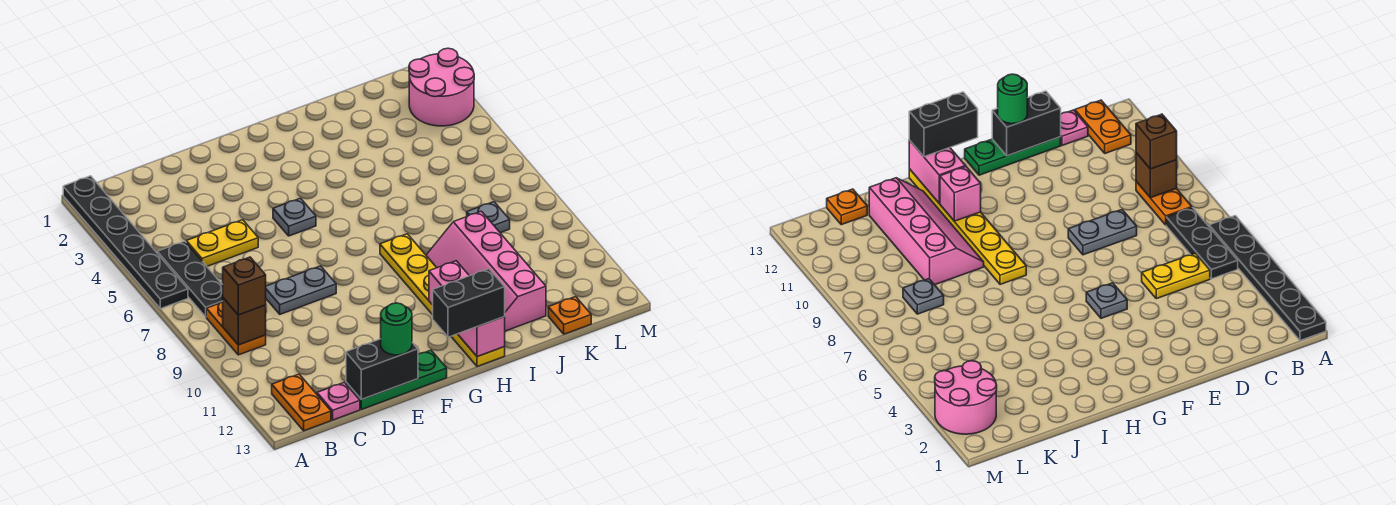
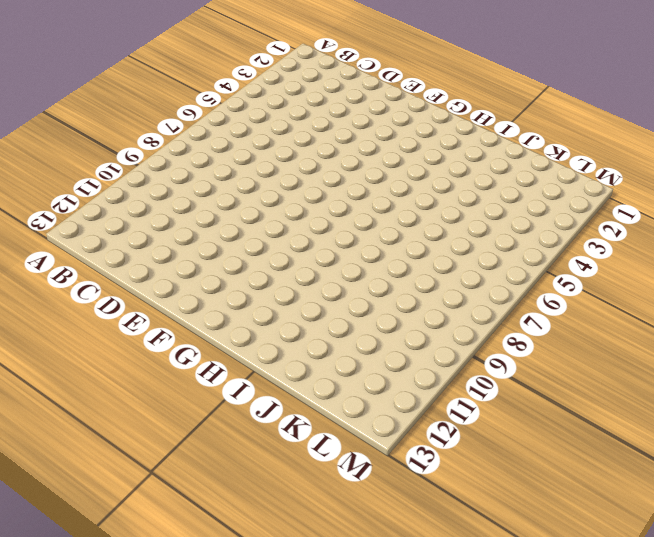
none -> black 1x6 plate [63,176,188,309]
none -> black 1x3 plate [157,241,223,317]
none -> orange 1x2 plate [206,302,266,355]

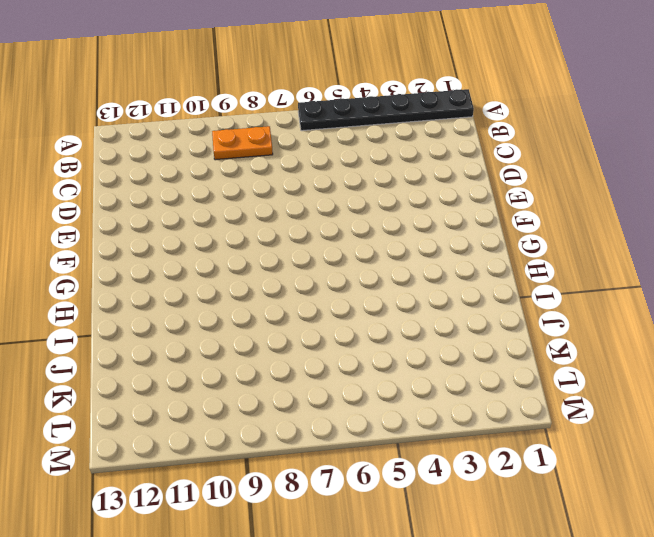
none -> black 1x3 plate [157,241,223,317]
none -> orange 1x2 plate [272,374,331,431]
none -> yellow 1x2 plate [186,220,258,266]

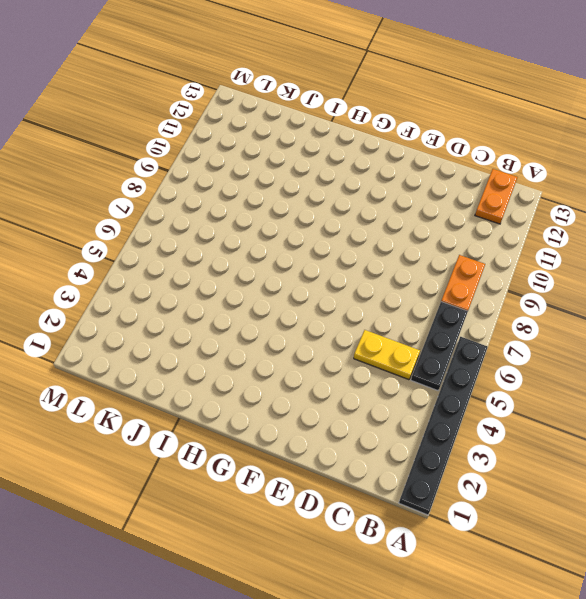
none -> pink 1x1 plate [317,382,360,420]
none -> grey 1x2 plate [266,266,336,314]
none -> green 1x3 plate [346,350,447,409]

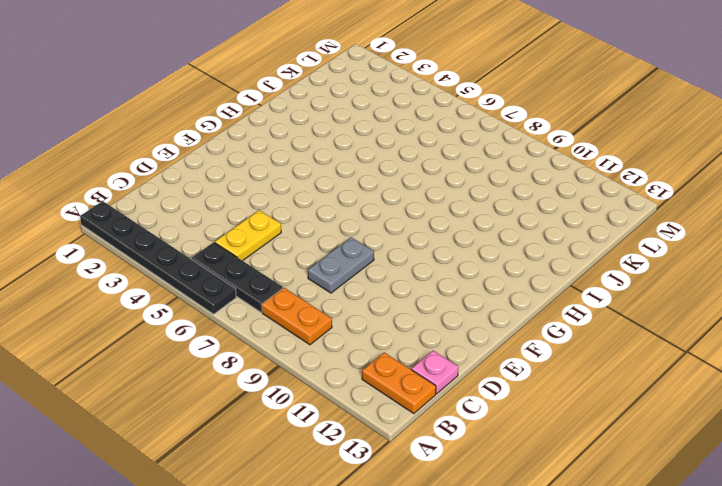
none -> green 1x3 plate [346,350,447,409]
none -> grey 1x1 plate [273,198,316,236]
none -> yellow 1x6 plate [380,234,505,366]

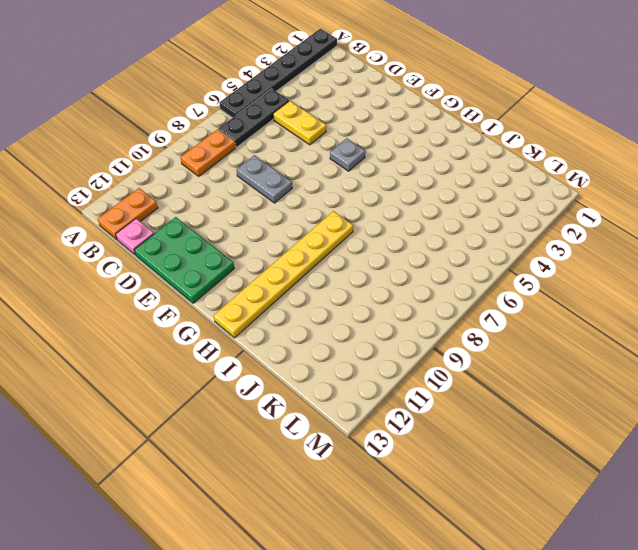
green 2x3 plate [134,217,234,303] -> green 1x3 plate [346,350,447,409]
none -> pink 2x4 slope [426,211,546,331]
none -> grey 1x1 plate [467,202,510,233]
none -> orange 1x1 plate [548,297,591,334]

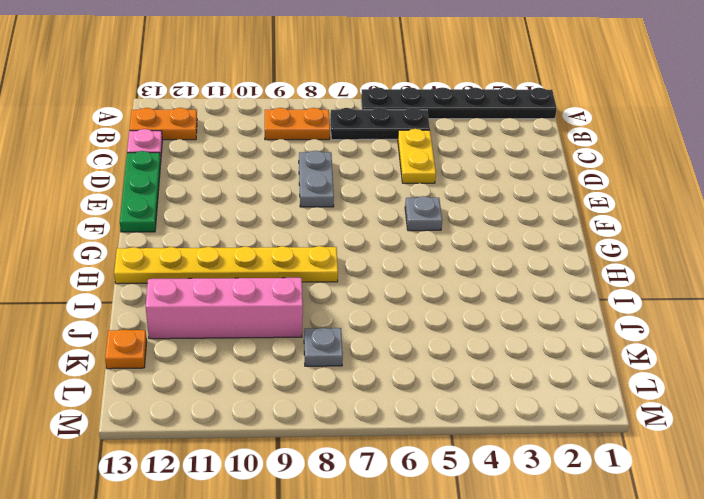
none -> pink 2x2 round brick [409,48,474,126]
none -> brown 1x1 brick [223,298,266,345]
none -> black 1x2 brick [346,339,418,400]

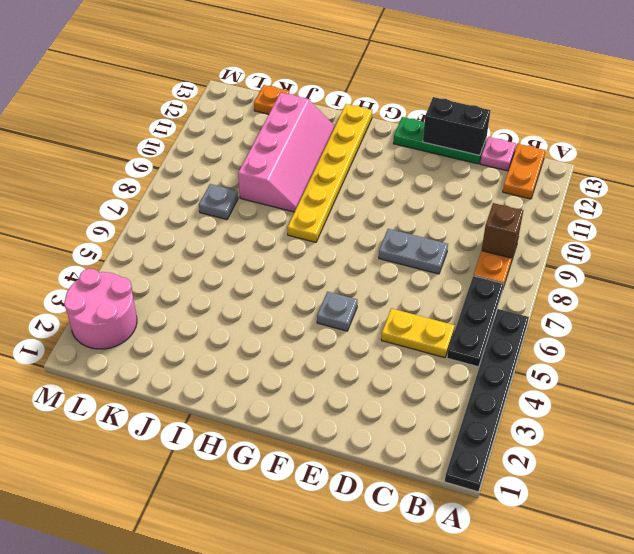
none -> pink 1x1 brick [429,261,469,305]
none -> pink 1x2 brick [458,317,505,357]
none -> brown 1x1 brick [223,257,266,315]

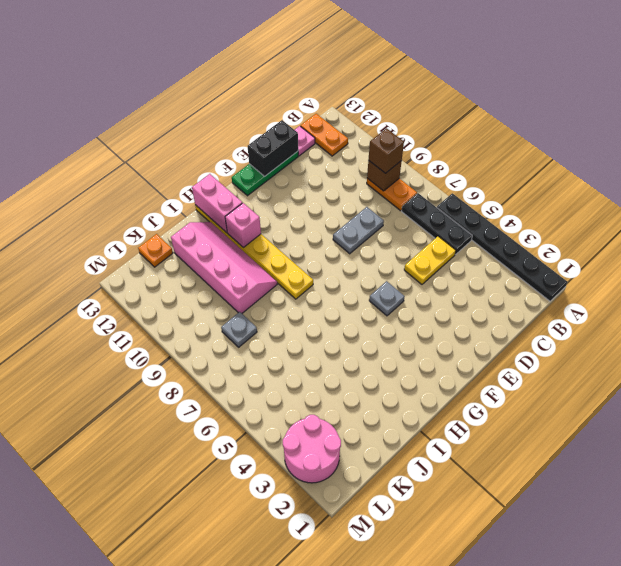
none -> green 1x1 round brick [381,303,412,355]
none -> black 1x2 brick [433,269,505,337]

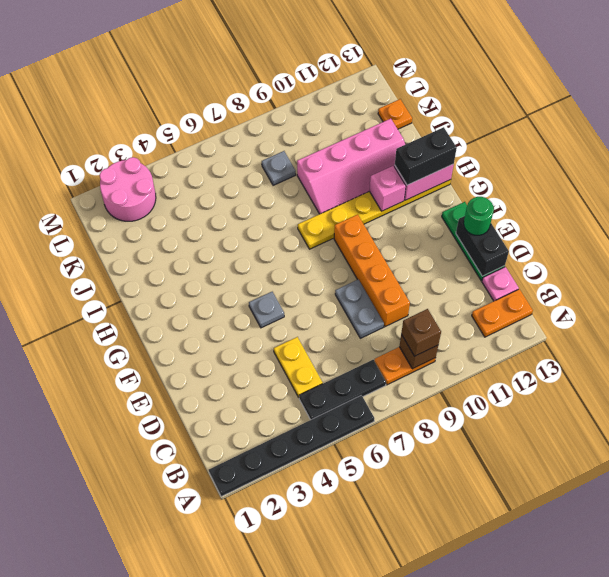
orange 1x4 brick [334,214,410,327] -> none
black 1x2 brick [395,127,457,185] -> black 1x2 brick turned to [433,269,505,337]

